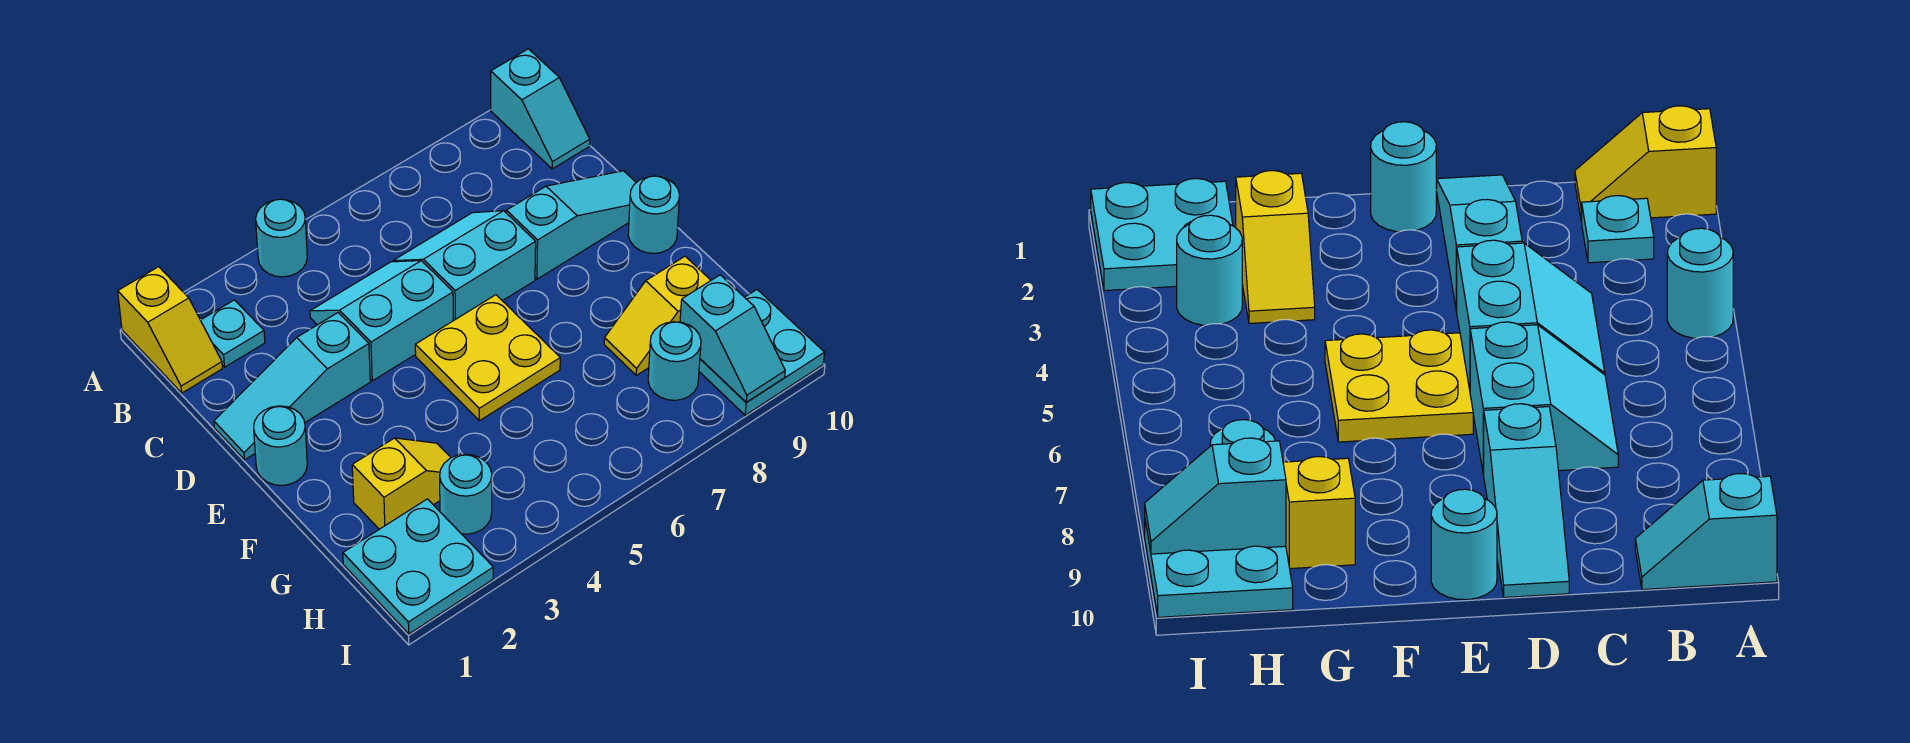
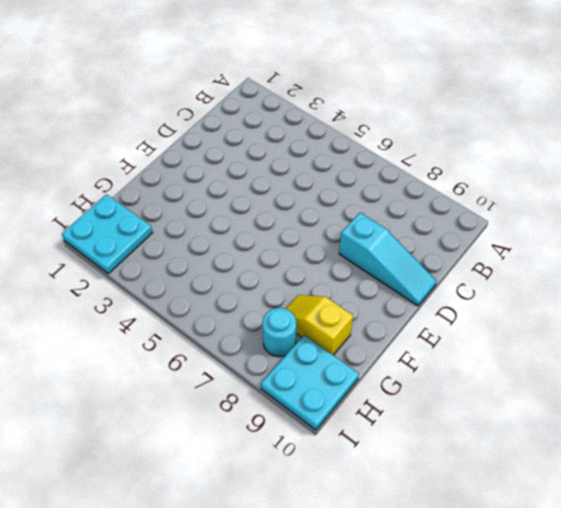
none -> yellow 1x2 slope [118,267,222,393]
none -> cyan 1x1 round brick [256,199,307,277]
none -> cyan 1x2 slope [491,49,590,169]

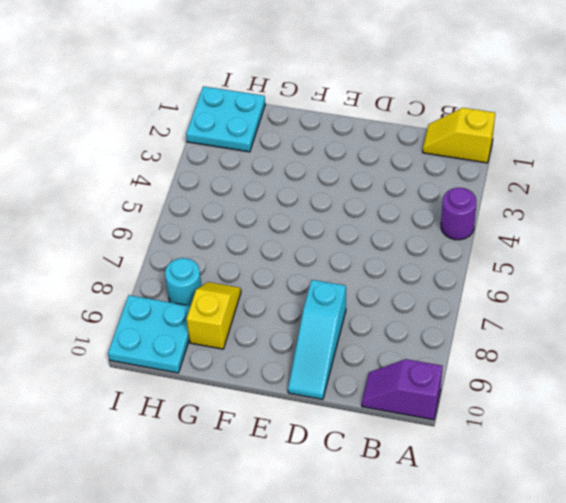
purple 1x1 round brick [441,188,476,240] -> cyan 1x1 round brick [256,199,307,277]
purple 1x2 slope [362,359,442,420] -> cyan 1x2 slope [491,49,590,169]
none -> cyan 1x1 plate [201,300,265,367]
none -> cyan 2x2 slope [310,261,453,381]
none -> cyan 2x2 slope [393,211,536,321]

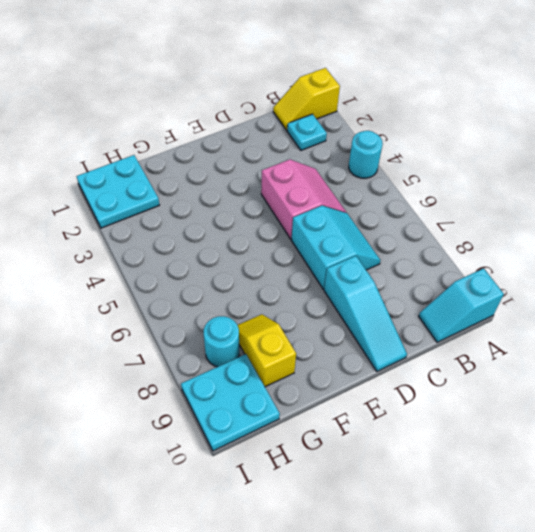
pink 2x2 slope [261,159,346,239] -> cyan 2x2 slope [310,261,453,381]
none -> cyan 1x3 slope [214,313,370,460]
none -> cyan 1x1 round brick [254,406,307,485]
none -> yellow 2x2 plate [415,295,560,421]

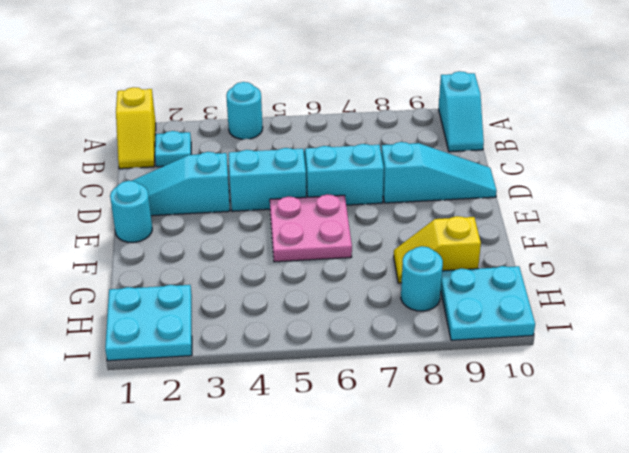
pink 2x2 plate [270,194,352,262] -> yellow 2x2 plate [415,295,560,421]
none -> cyan 1x1 round brick [628,176,680,254]
none -> yellow 1x2 slope [352,438,451,529]
none -> cyan 1x1 round brick [440,454,492,534]

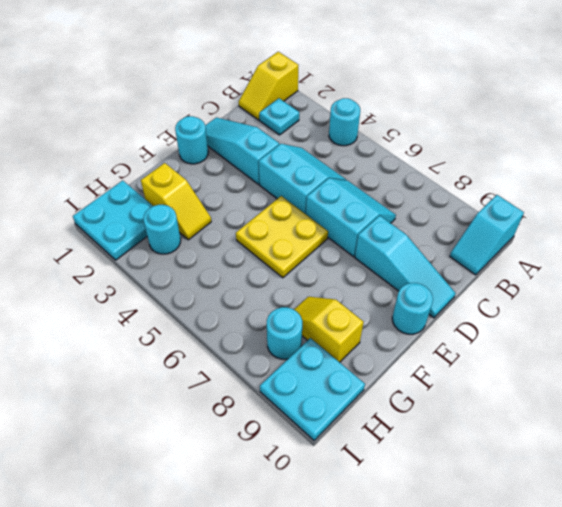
none -> cyan 1x2 slope [680,275,785,402]

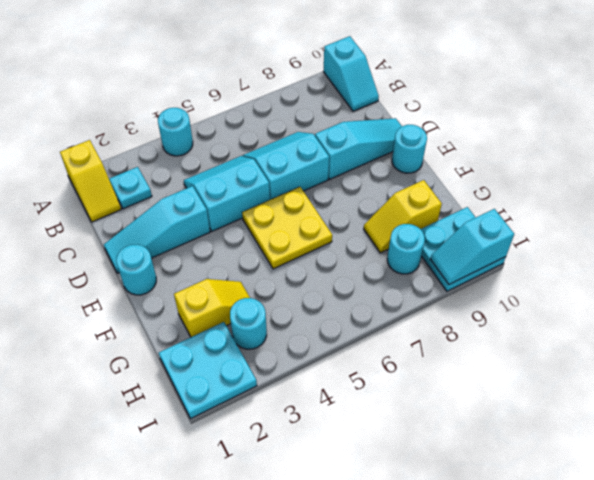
cyan 1x2 slope [430,209,514,284] -> cyan 1x2 slope turned to [680,275,785,402]

